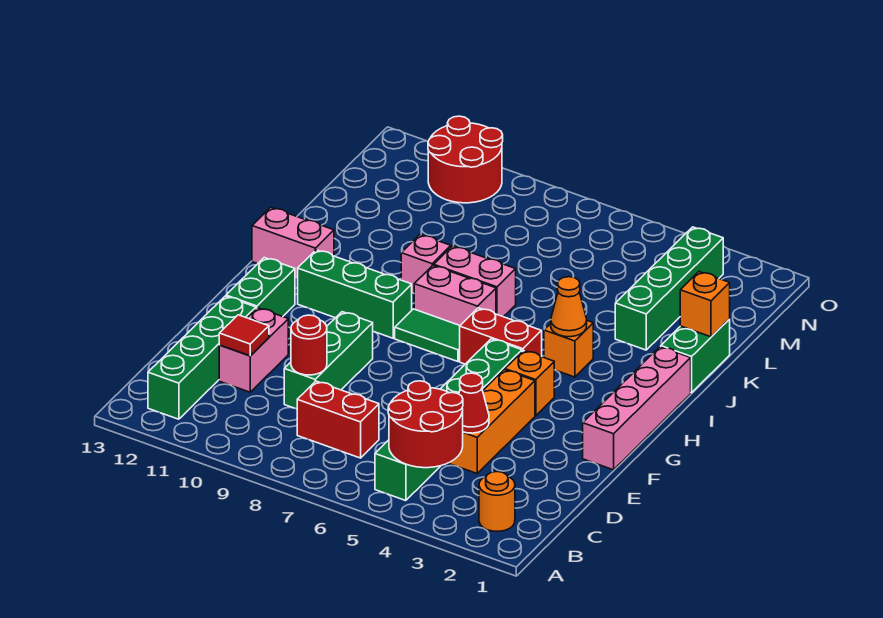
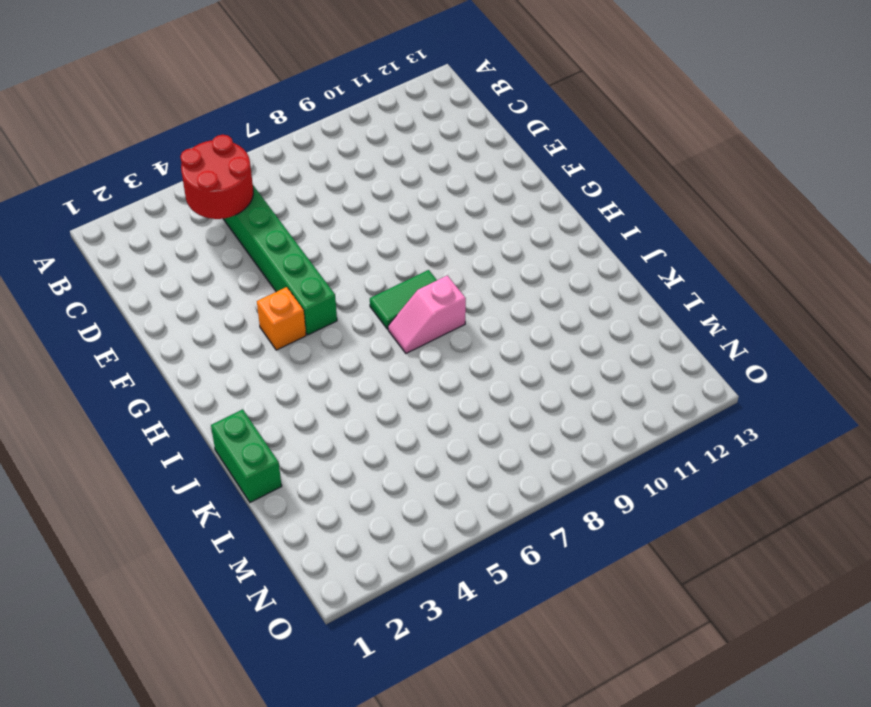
pink 1x2 slope [388,276,466,353] -> pink 1x2 brick [414,265,496,325]
none -> orange 1x1 round brick [479,472,515,531]
none -> green 1x4 brick [148,296,256,419]
none -> red 1x2 brick [297,381,379,458]

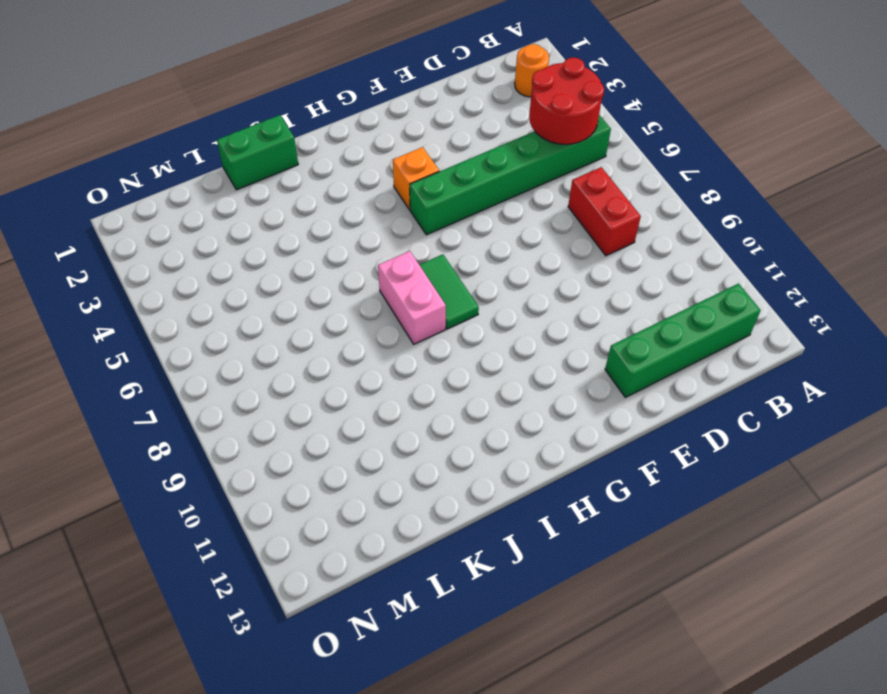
none -> orange 1x3 brick [449,370,535,473]
none -> green 1x3 brick [284,312,373,409]
none -> pink 1x2 brick [219,308,288,392]

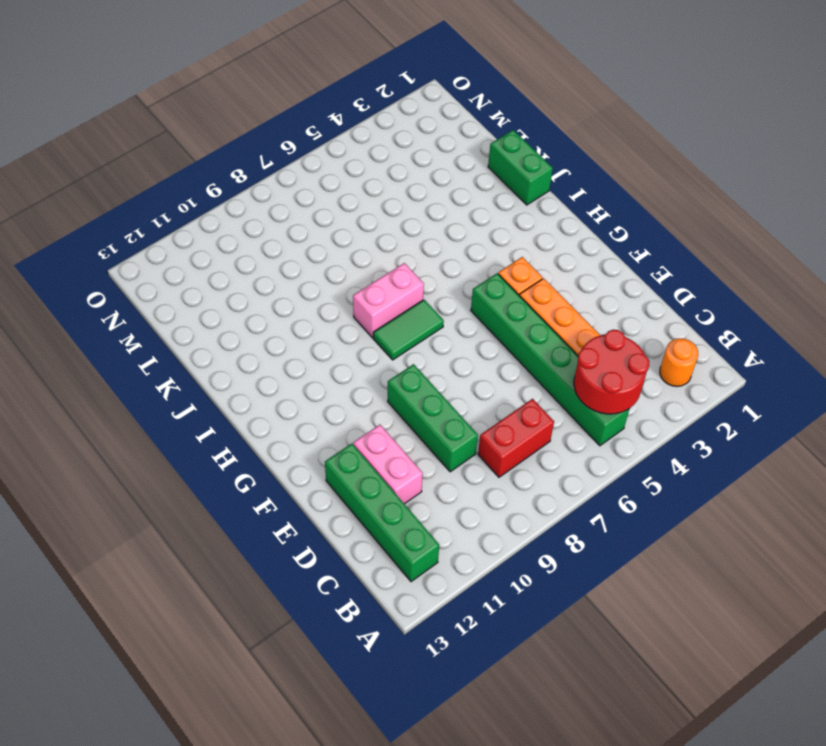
none -> pink 1x4 brick [583,347,691,470]
none -> green 1x2 brick [226,258,295,317]
none -> red 1x2 brick [460,308,542,364]

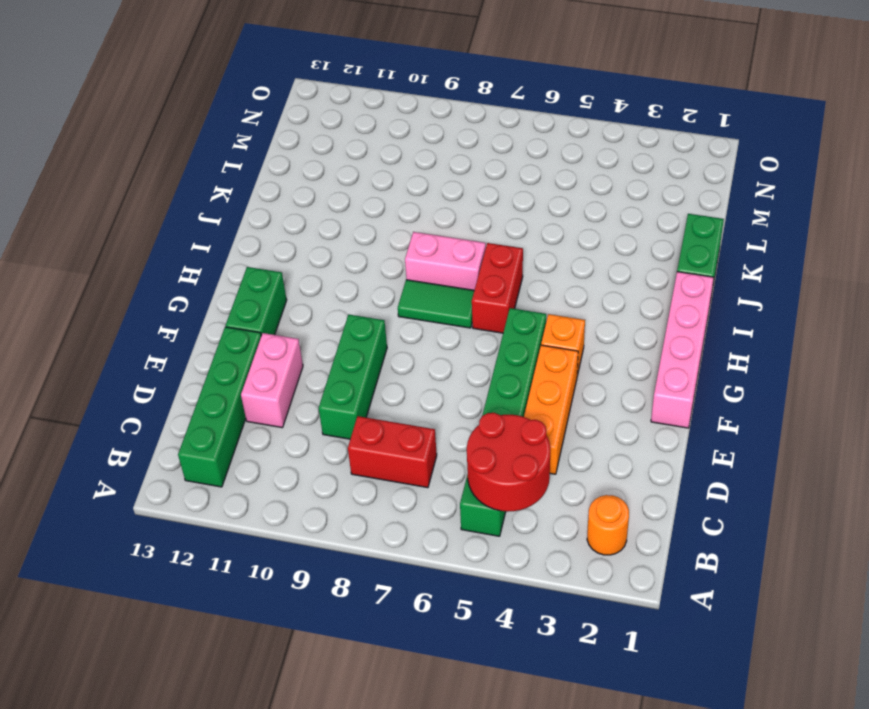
red 1x2 brick [472,243,523,333] -> red 1x2 brick turned to [460,308,542,364]
none -> green 1x3 brick [298,250,412,338]
none -> orange 1x1 brick [544,321,593,377]
none -> pink 1x2 brick [252,207,334,278]

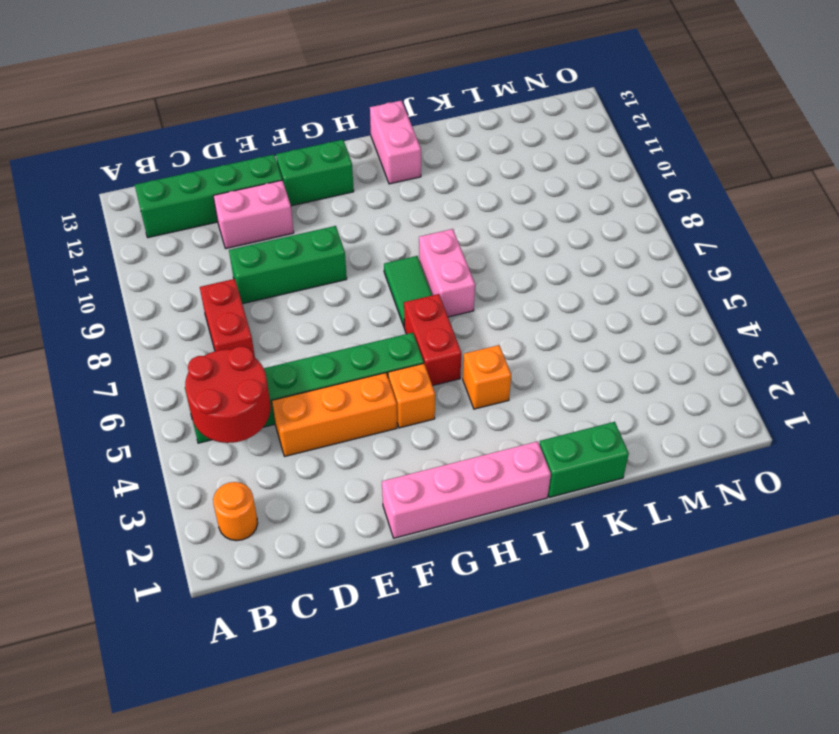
none -> green 1x3 brick [298,250,412,338]
none -> pink 1x2 brick [434,246,516,317]
none -> pink 1x1 brick [401,235,451,293]

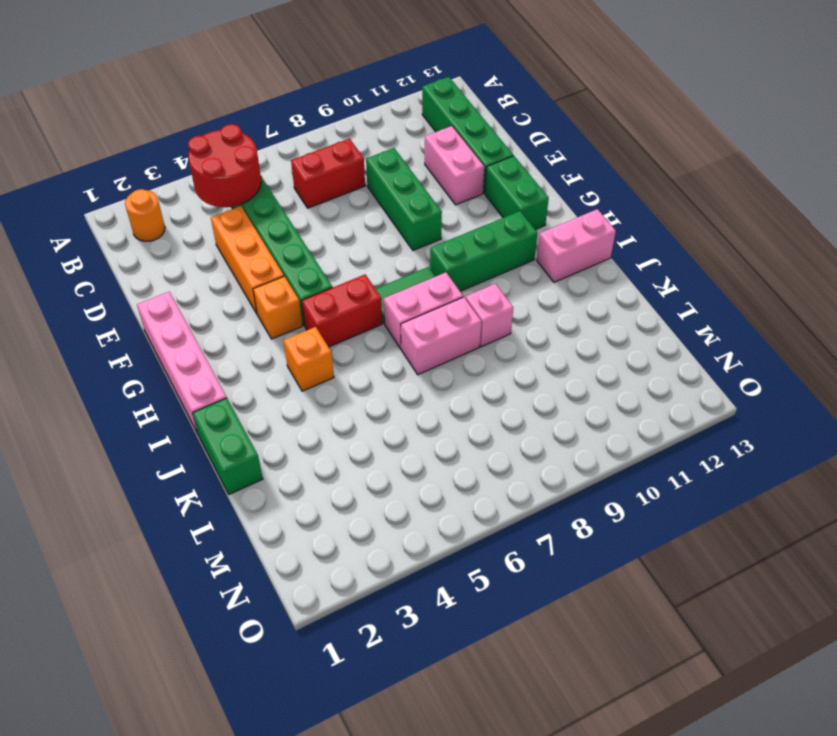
none -> green 1x4 brick [615,227,723,350]
none -> red 2x2 round brick [428,116,503,203]
none -> red 1x1 cone [459,373,489,433]

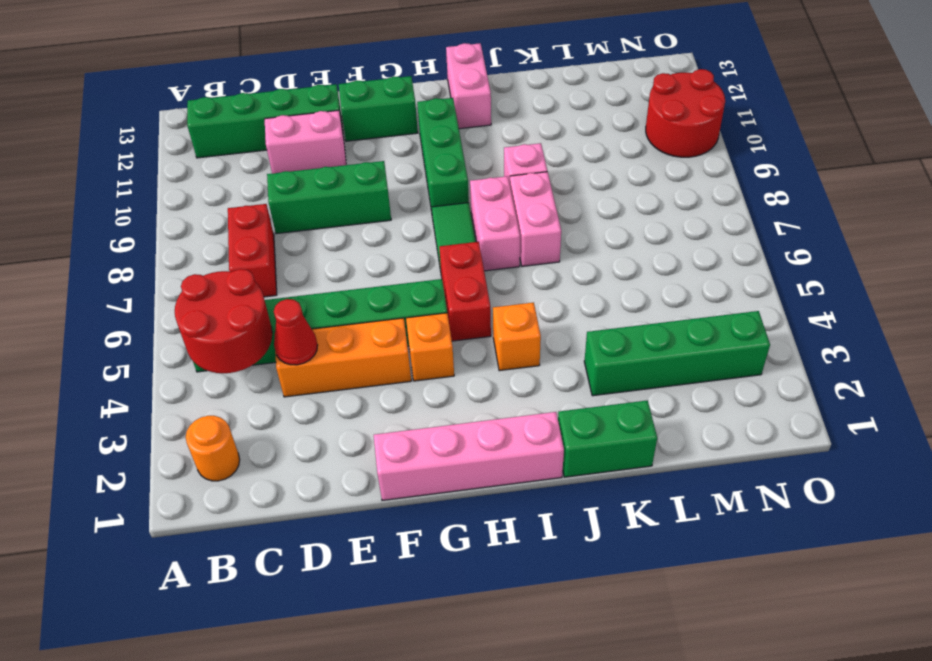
none -> red 1x1 round brick [291,315,327,375]
none -> red 1x1 tile [219,315,269,356]
none -> orange 1x1 cone [551,277,587,337]

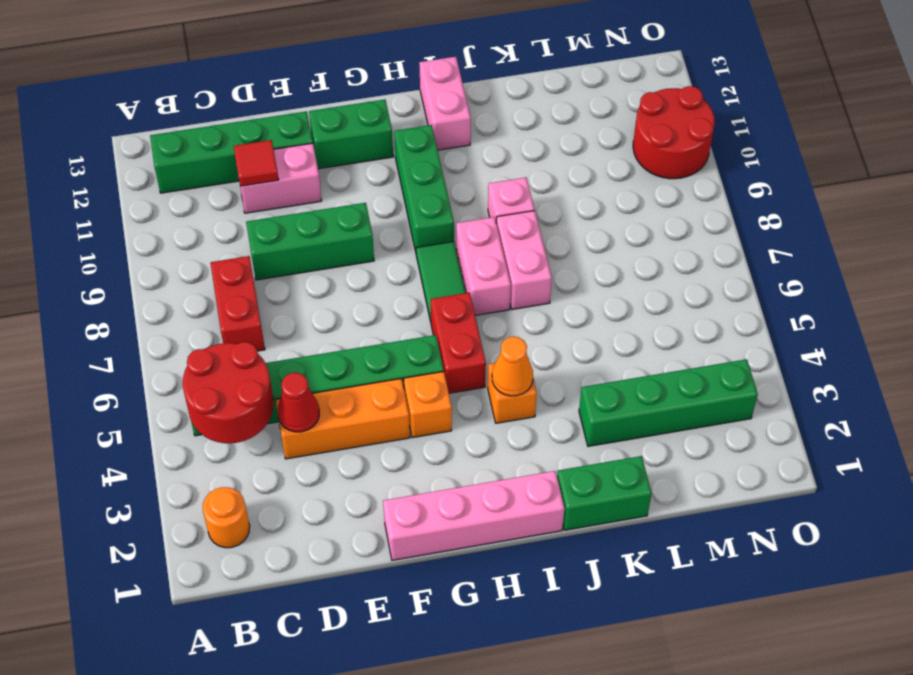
none -> red 1x1 round brick [291,315,327,375]
none -> orange 1x1 brick [680,272,730,337]

